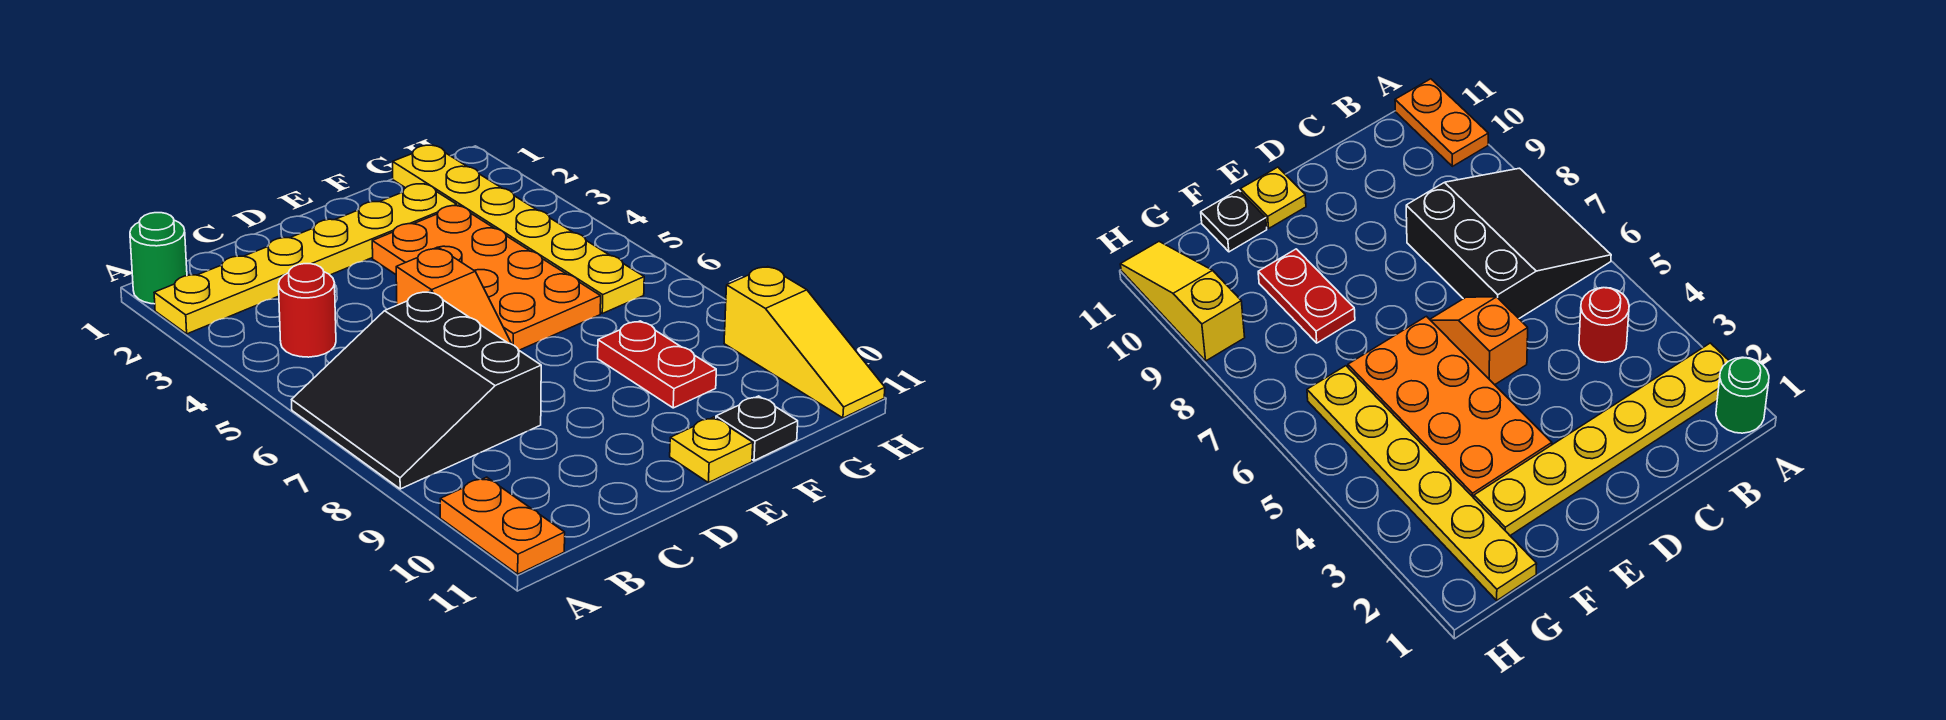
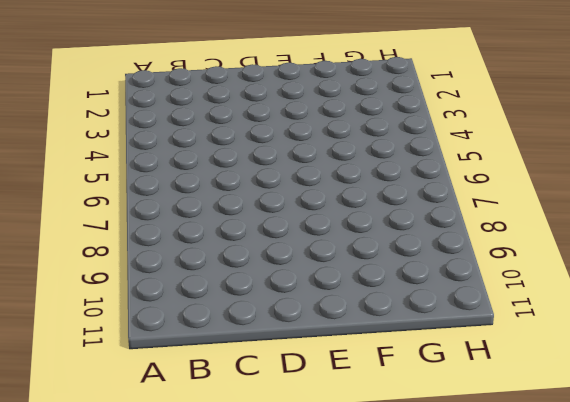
none -> green 1x1 round brick [130,213,187,304]
none -> yellow 1x6 plate [154,184,457,334]
none -> black 3x3 slope [292,292,541,489]

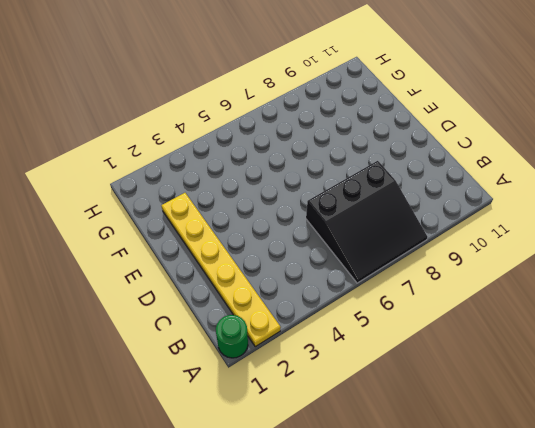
none -> orange 1x2 plate [440,477,565,574]
none -> red 1x1 round brick [279,264,336,357]
none -> orange 1x2 slope [396,248,511,344]

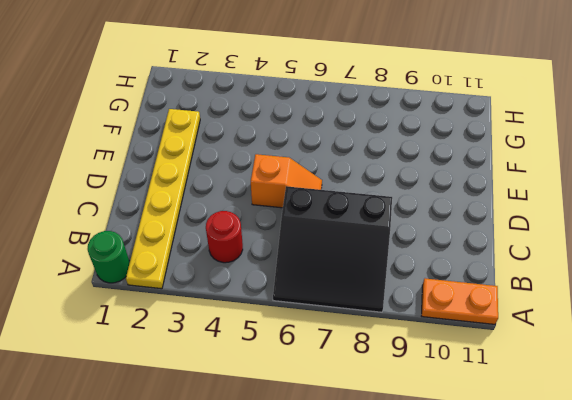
none -> orange 2x4 plate [372,205,601,350]
none -> yellow 1x1 plate [670,417,753,483]
none -> red 1x2 plate [598,321,716,408]

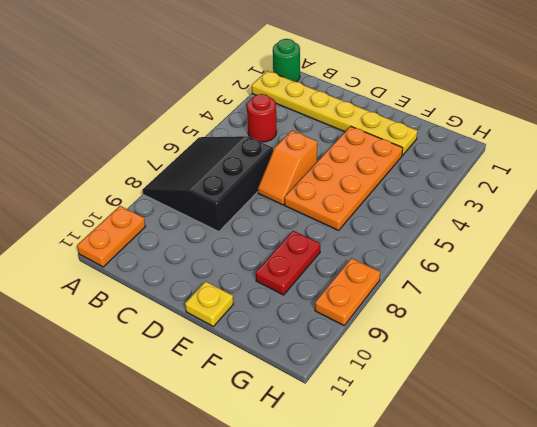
orange 1x2 plate [315,258,380,325] -> yellow 1x3 slope [724,267,885,418]
none -> black 1x1 plate [716,396,798,461]
none -> yellow 1x6 plate [393,145,644,314]

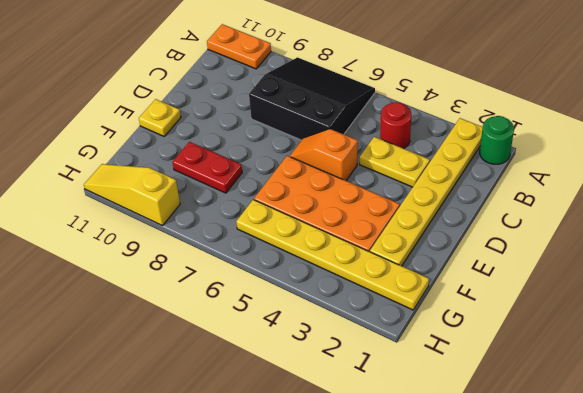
yellow 1x2 plate [360,137,430,187] -> none
none -> black 1x1 plate [716,396,798,461]

